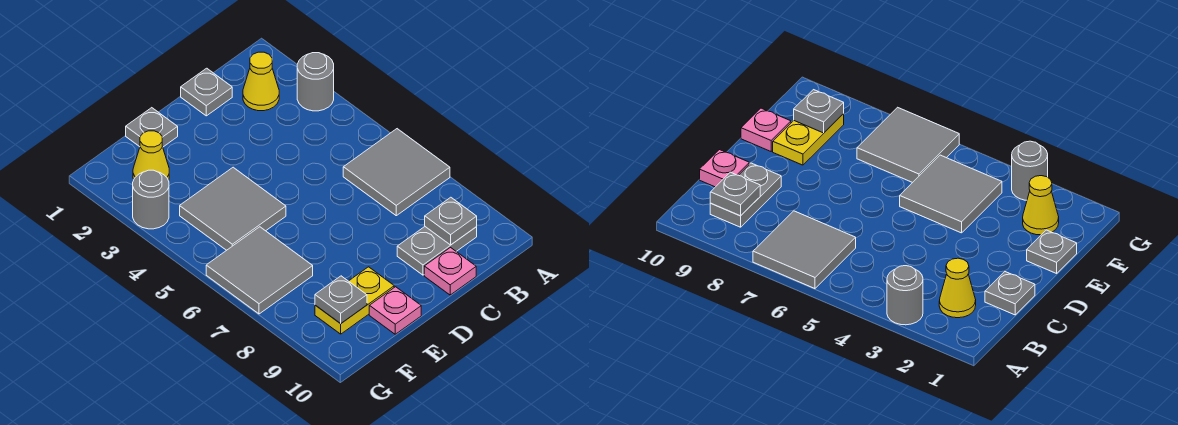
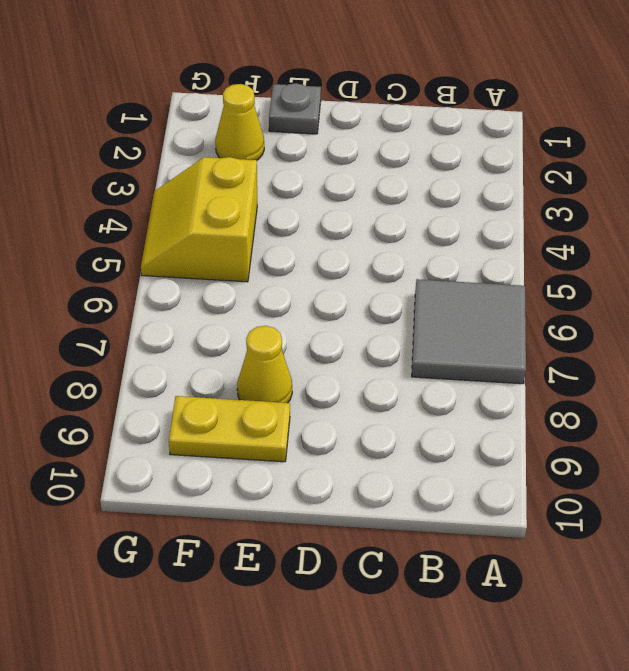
yellow 1x1 cone [237,326,292,403] -> yellow 1x1 cone moved to [243,52,279,111]
yellow 2x2 slope [141,157,257,282] -> grey 2x2 tile [180,167,286,250]
none -> grey 1x1 round brick [297,53,334,111]
none -> grey 1x2 plate [397,227,477,275]
none -> grey 1x1 plate [181,68,232,116]

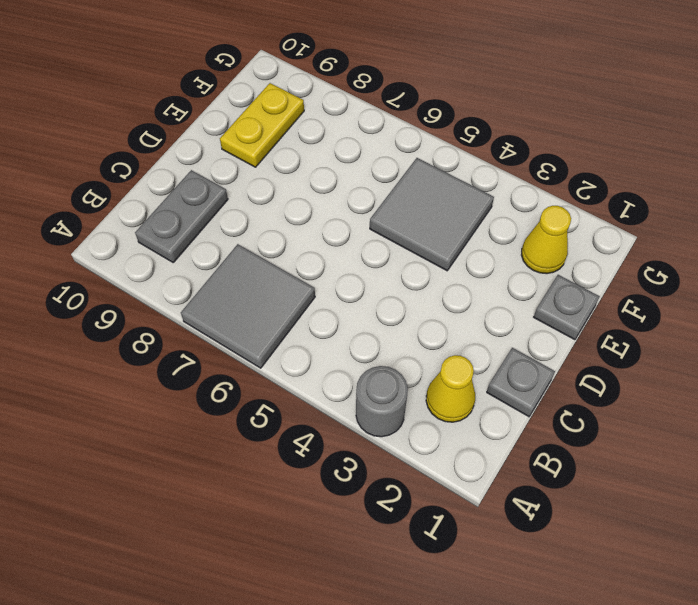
none -> pink 1x1 plate [424,248,476,295]
none -> pink 1x1 plate [369,287,421,334]
none -> grey 2x2 tile [206,227,313,314]

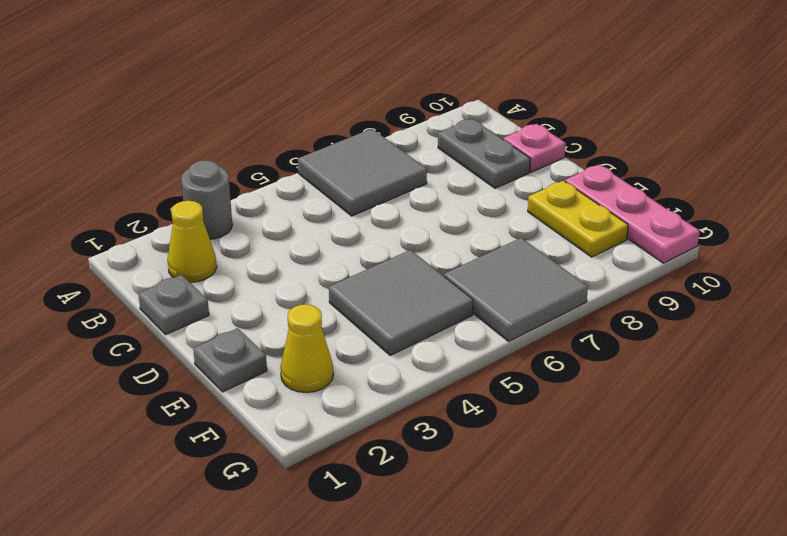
pink 1x3 plate [565,165,700,263] -> pink 1x1 plate [369,287,421,334]
none -> grey 1x1 round brick [133,170,169,229]
none -> grey 1x1 plate [425,197,477,245]
none -> grey 1x1 plate [315,276,367,324]

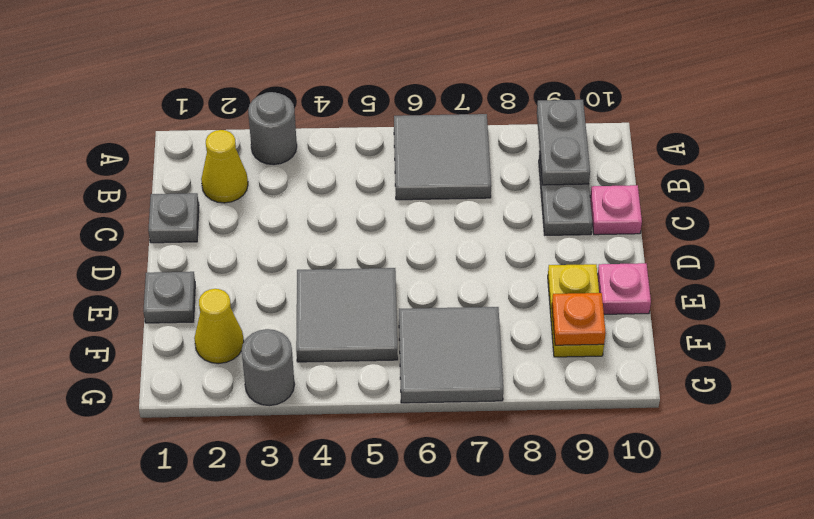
grey 1x2 plate [537,100,590,185] -> grey 1x1 plate [425,197,477,245]
orange 1x1 plate [552,293,606,345] -> grey 1x1 plate [315,276,367,324]

